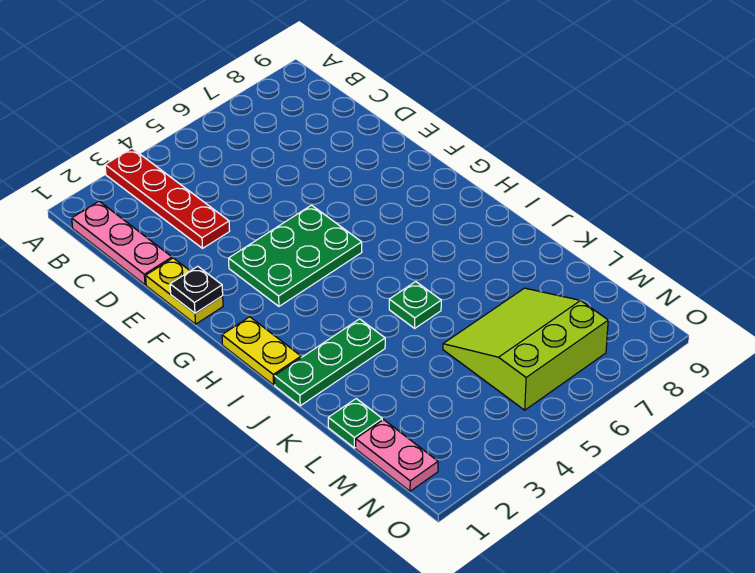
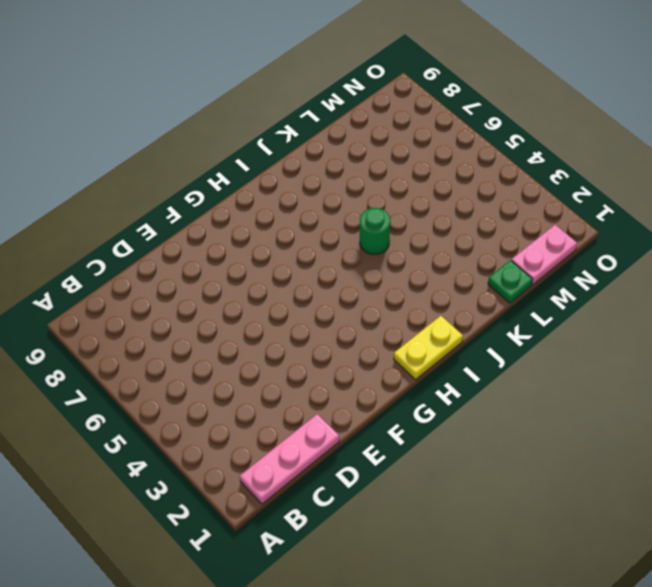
green 1x1 round brick [360,208,390,254] -> green 1x1 plate [389,282,441,328]
none -> red 1x4 plate [105,149,230,248]
none -> yellow 1x2 plate [146,258,223,324]

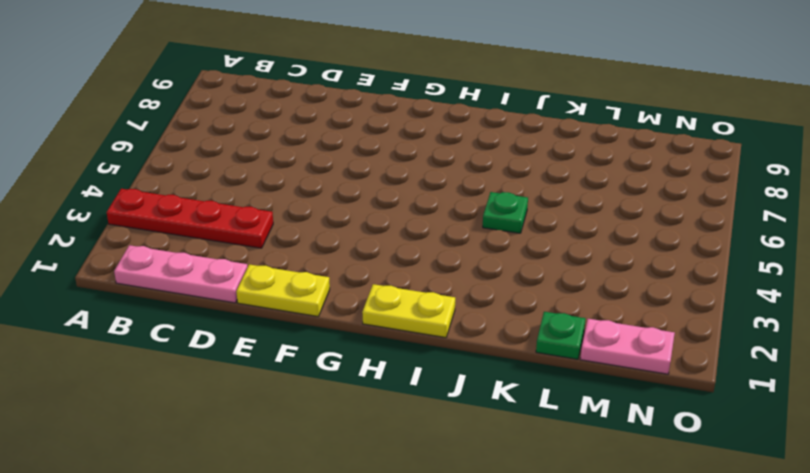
none -> green 2x3 plate [229,205,362,306]
none -> green 1x3 plate [275,319,385,406]

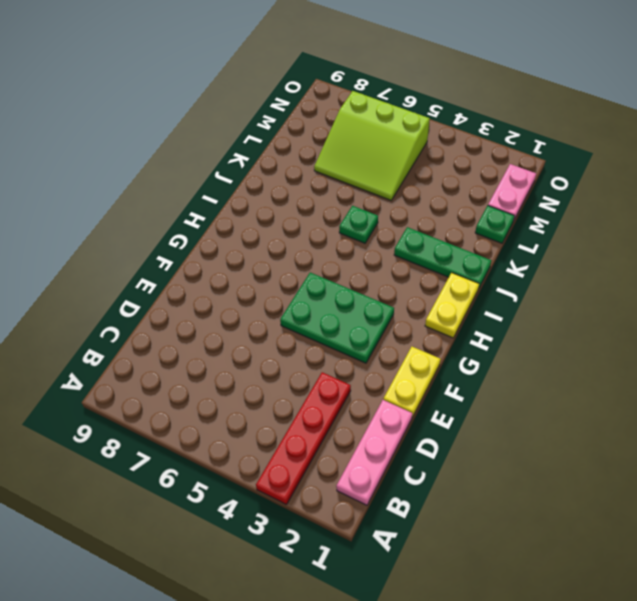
none -> black 1x1 plate [170,266,223,313]

